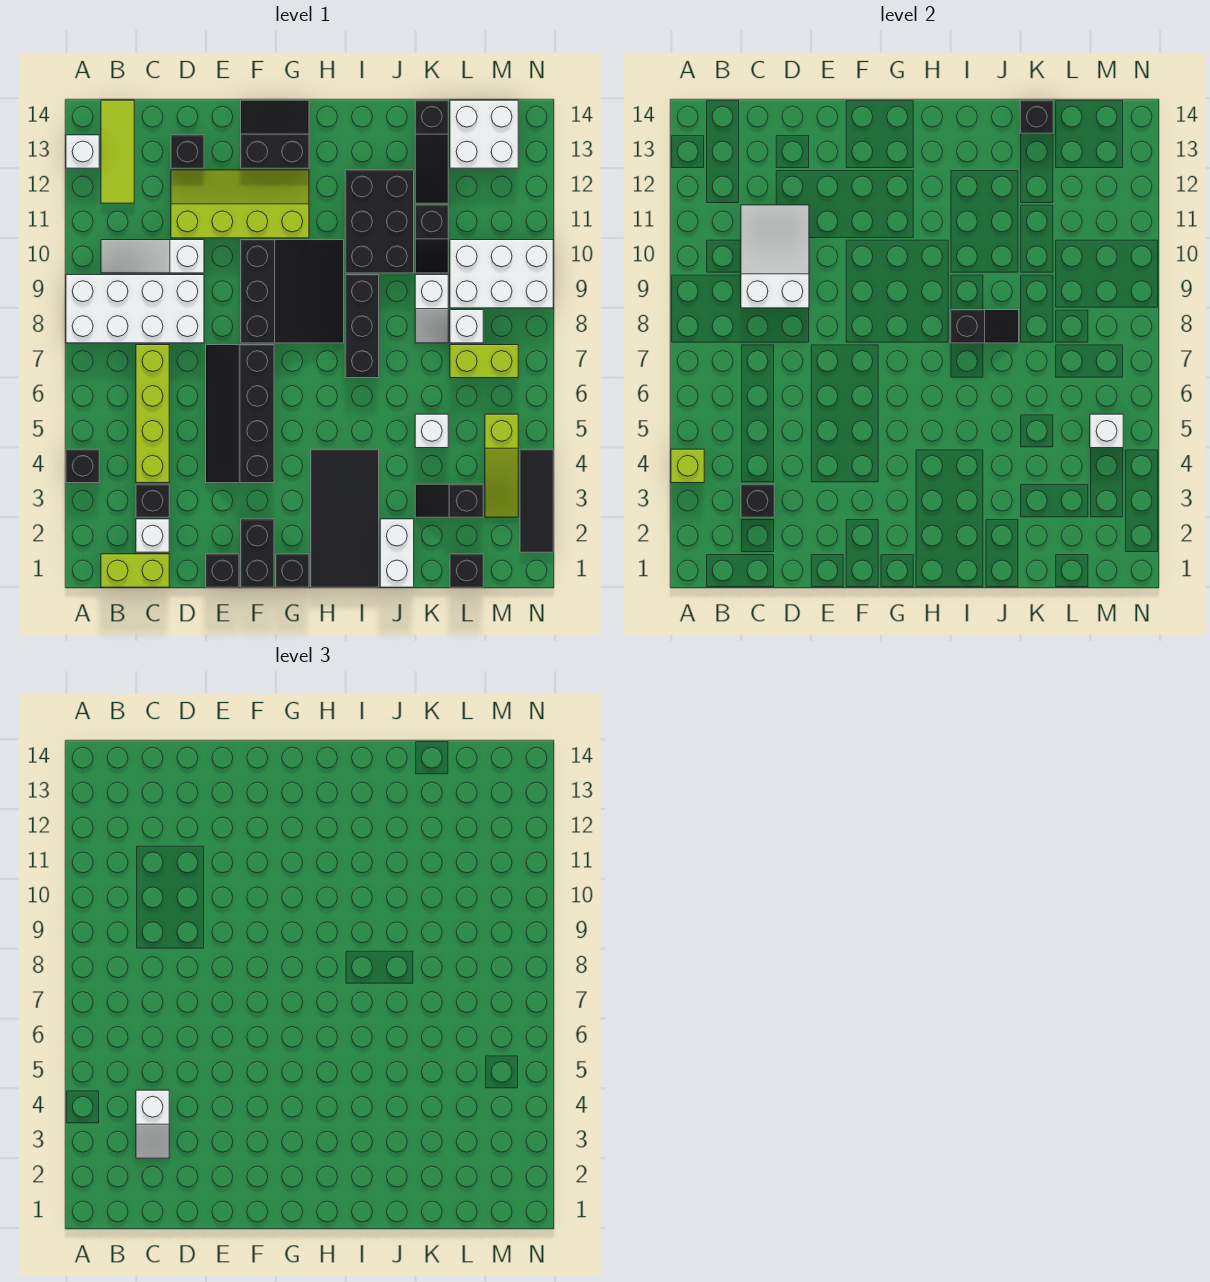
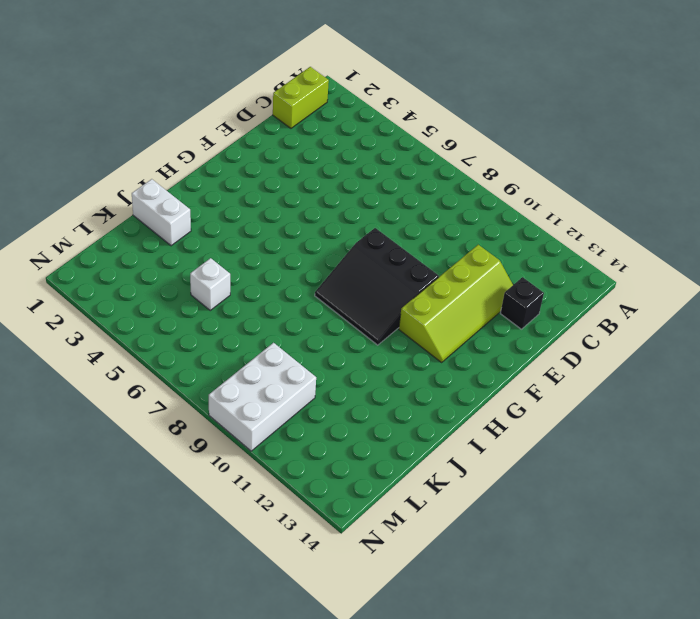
none -> black 1x1 brick [66,449,99,483]
none -> white 2x4 brick [66,275,204,343]
none -> white 1x1 brick [66,135,99,168]
none -> white 1x3 slope [101,240,204,273]

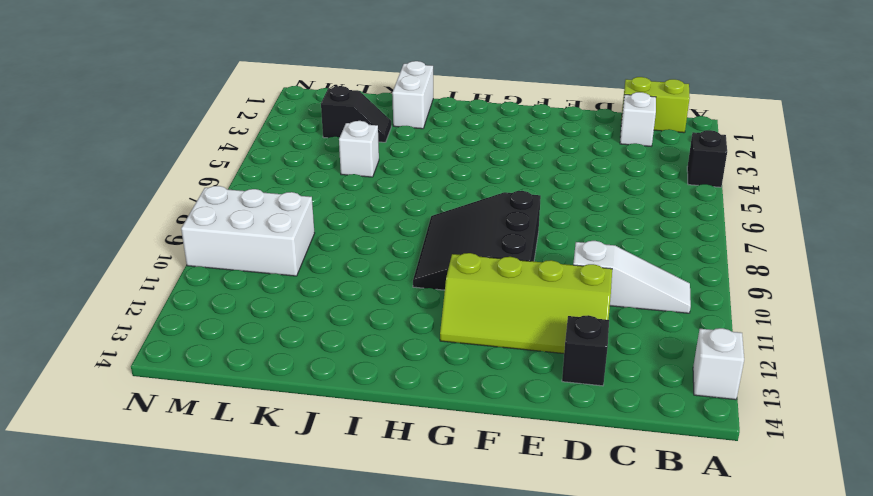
none -> white 2x4 brick [66,275,204,343]
none -> lime 1x3 tile [101,100,134,203]
none -> black 1x1 brick [136,484,169,517]
none -> lime 1x4 brick [136,345,169,483]

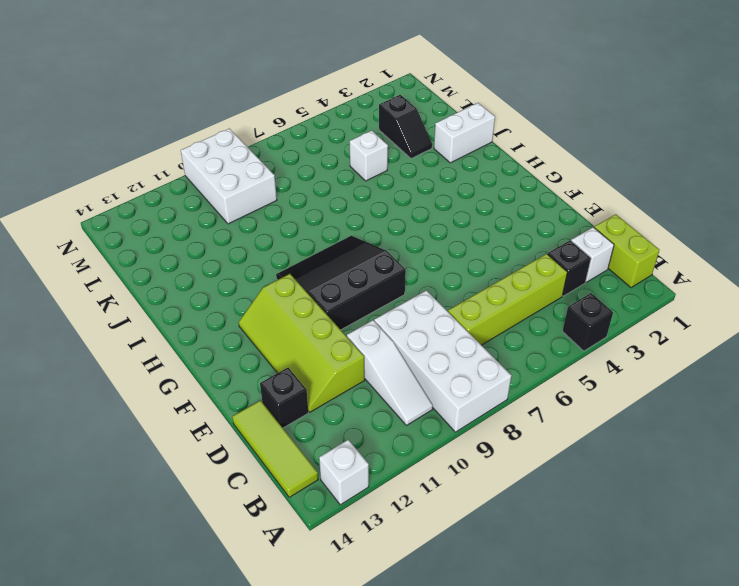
lime 1x3 tile [232,400,318,497] -> lime 1x3 tile turned to [101,100,134,203]
none -> black 1x1 brick [206,554,239,587]
none -> black 2x4 slope [206,345,274,483]
none -> black 1x2 brick [241,519,274,587]
none -> black 2x2 slope [241,100,309,168]

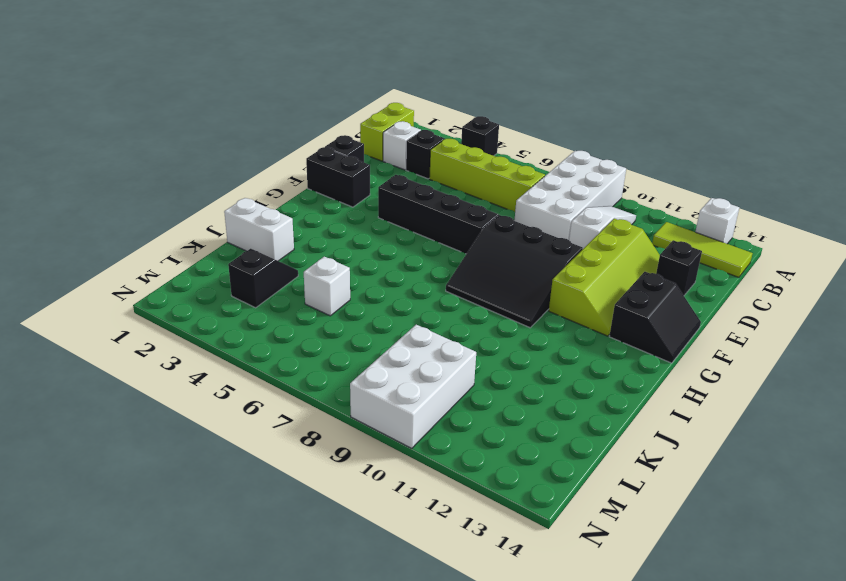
none -> black 1x1 brick [276,554,309,587]
none -> black 2x4 tile [311,449,379,587]
none -> black 1x3 brick [345,275,379,378]
none -> black 2x3 brick [345,170,414,273]

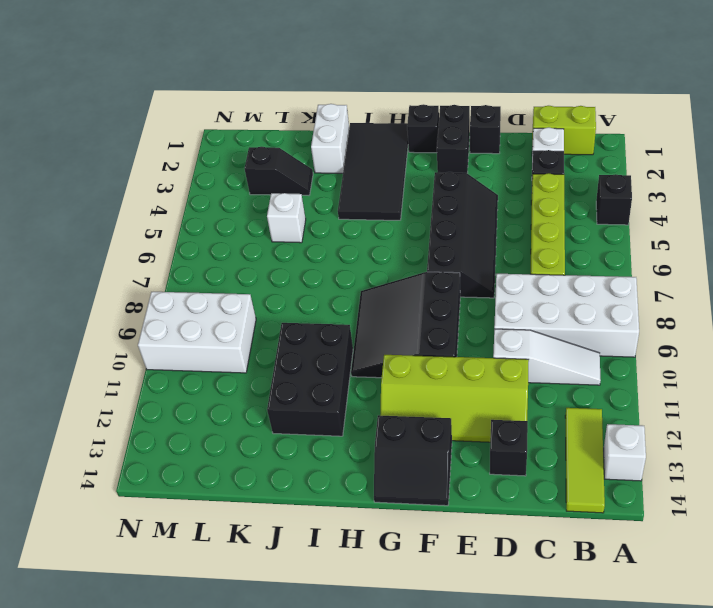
none -> black 1x3 brick [345,275,379,378]
none -> white 1x2 slope [415,275,448,343]
none -> black 1x2 slope [415,205,448,273]
none -> black 1x3 slope [415,100,448,203]

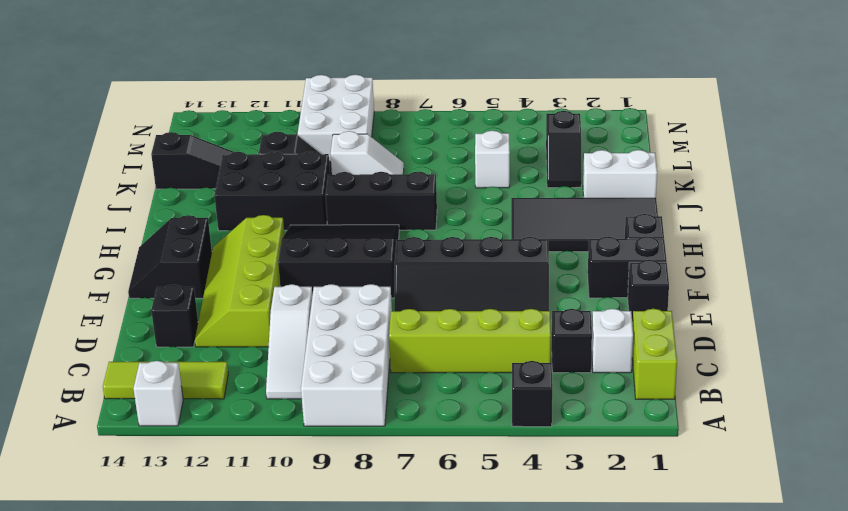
none -> black 1x1 brick [450,554,483,587]
none -> lime 1x2 brick [450,345,518,378]
none -> white 1x1 brick [450,310,483,343]
none -> white 2x2 brick [450,100,518,168]

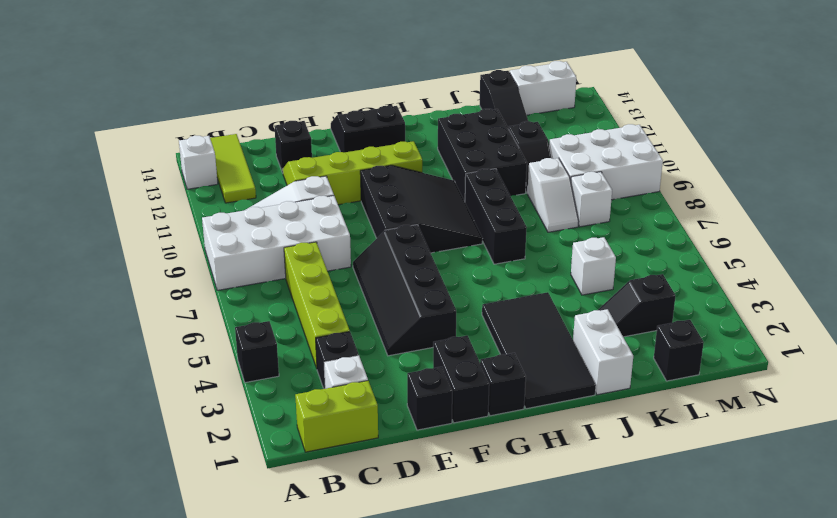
white 1x2 brick [510,61,576,115] -> white 2x2 brick [450,100,518,168]
none -> lime 1x2 brick [450,345,518,378]
none -> lime 1x3 slope [485,414,518,517]
none -> black 1x3 tile [520,449,553,552]
none -> lime 1x1 brick [671,449,704,483]

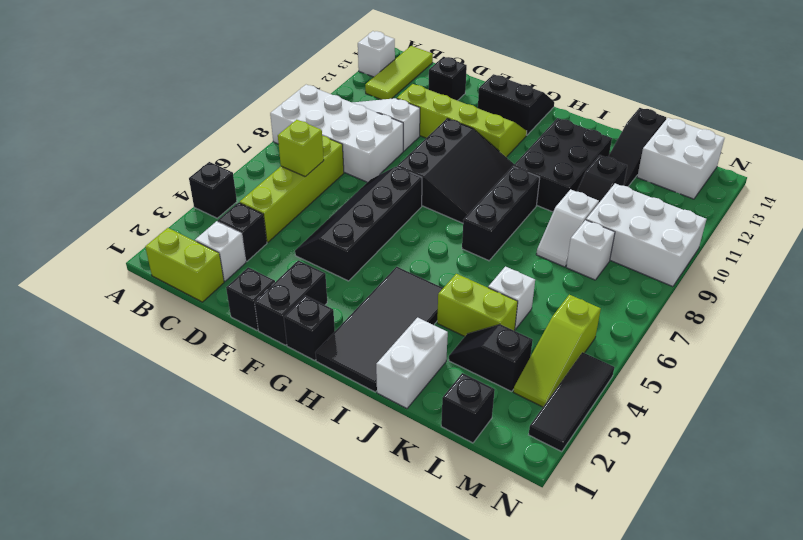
lime 1x1 brick [278,120,324,177] -> lime 1x1 brick moved to [671,449,704,483]
lime 1x2 brick [437,274,518,336] -> lime 1x2 brick moved to [450,345,518,378]
none -> black 1x1 brick [741,484,774,517]
none -> white 2x3 slope [741,205,809,308]
none -> black 1x2 slope [950,310,1019,343]
none -> black 1x1 brick [1020,100,1053,133]

